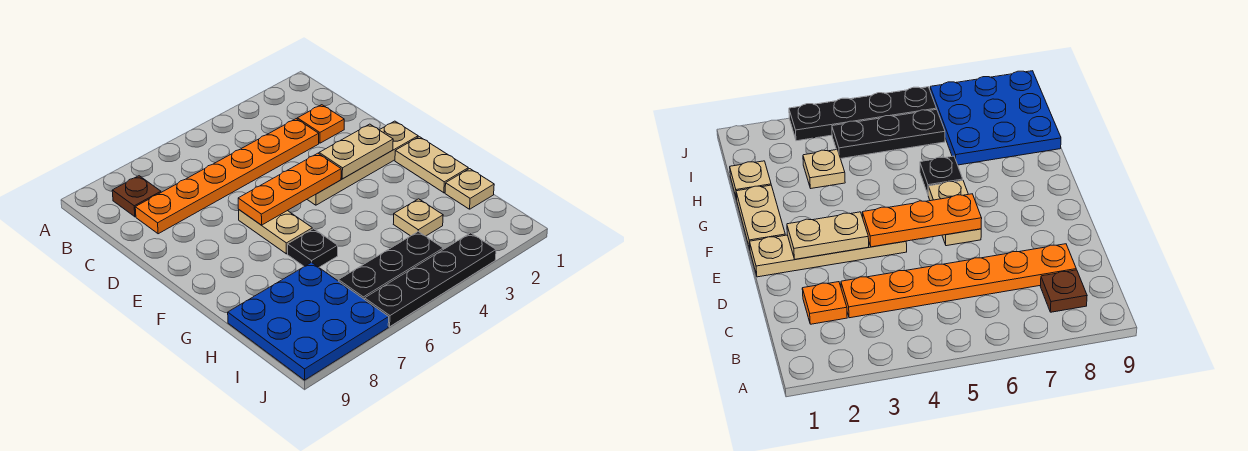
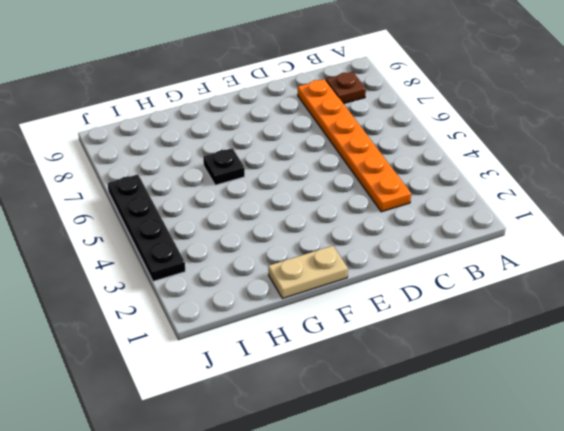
none -> orange 1x1 plate [297,105,344,143]
none -> tan 1x4 plate [307,121,418,205]
none -> tan 1x2 plate [239,210,312,254]

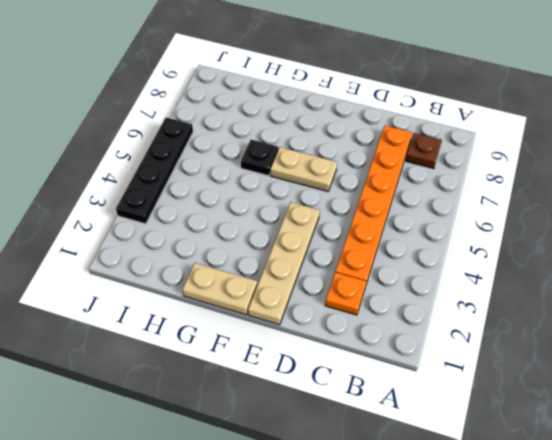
none -> tan 1x1 plate [445,169,494,209]
none -> tan 1x1 plate [394,199,443,236]
none -> blue 3x3 plate [228,262,389,380]

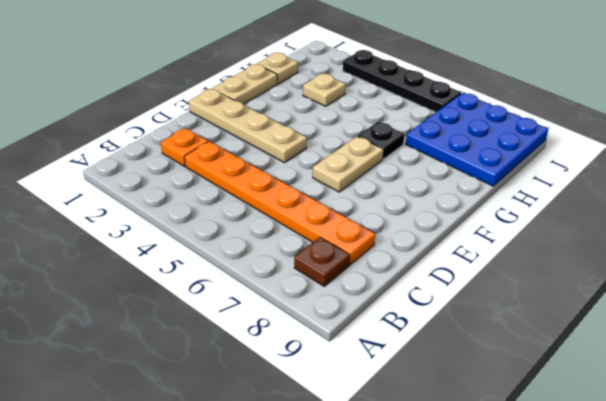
none -> black 1x3 plate [338,232,443,299]
none -> tan 1x2 plate [319,124,393,179]
none -> orange 1x3 plate [238,153,341,225]

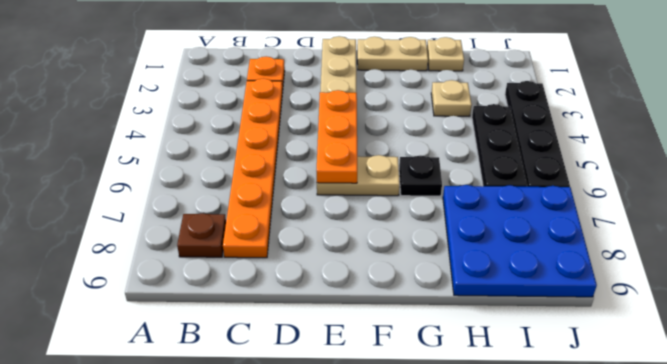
none -> tan 1x2 plate [319,124,393,179]

